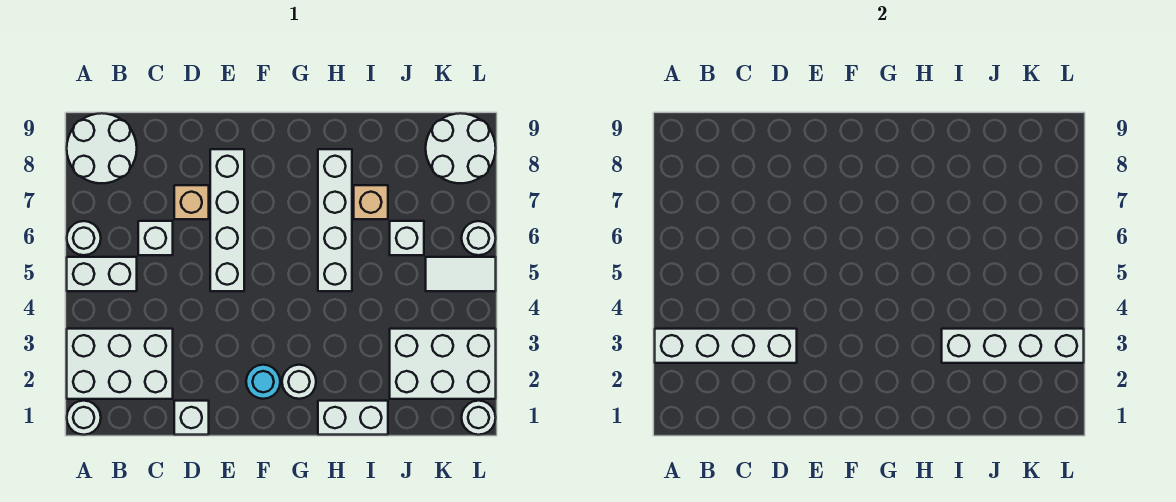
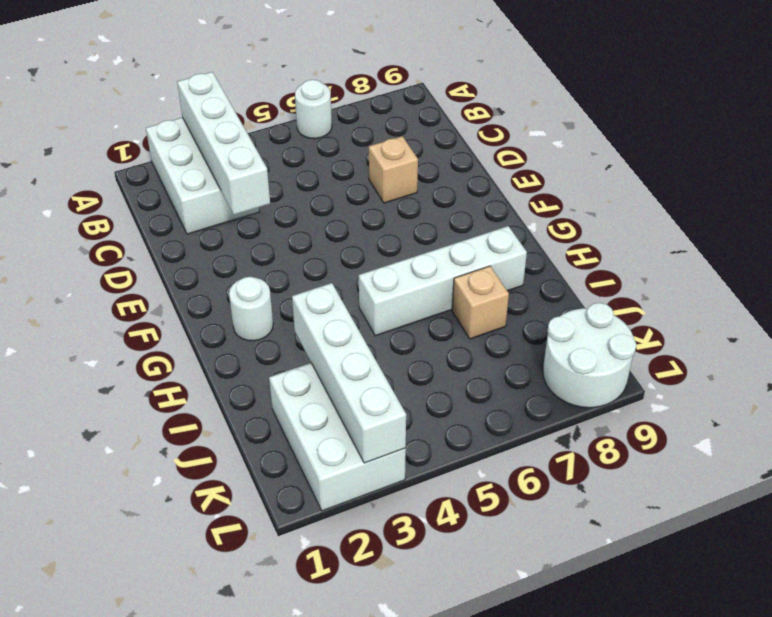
none -> white 1x1 round brick [67,401,101,435]
none -> white 1x2 brick [67,257,137,291]
none -> white 2x2 round brick [67,113,137,183]

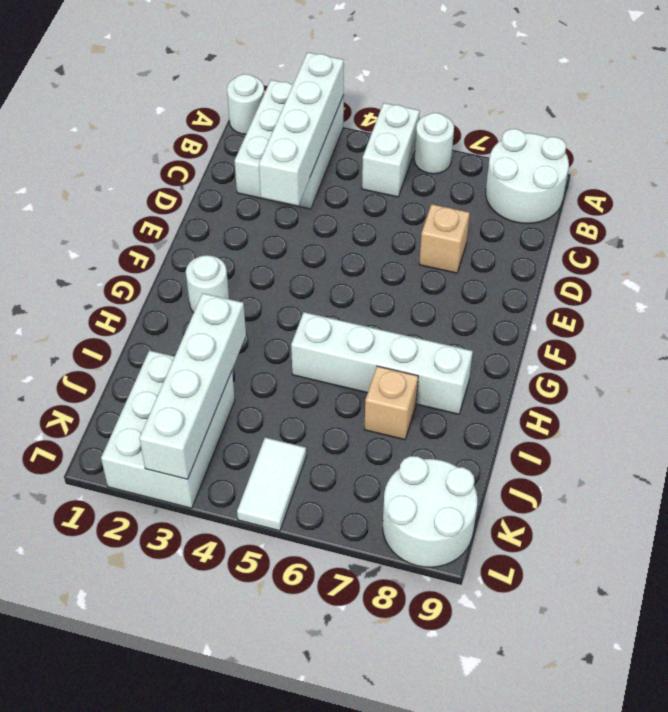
none -> white 1x1 brick [138,221,173,255]
none -> white 1x1 brick [174,401,209,435]
none -> white 1x4 brick [210,149,244,291]

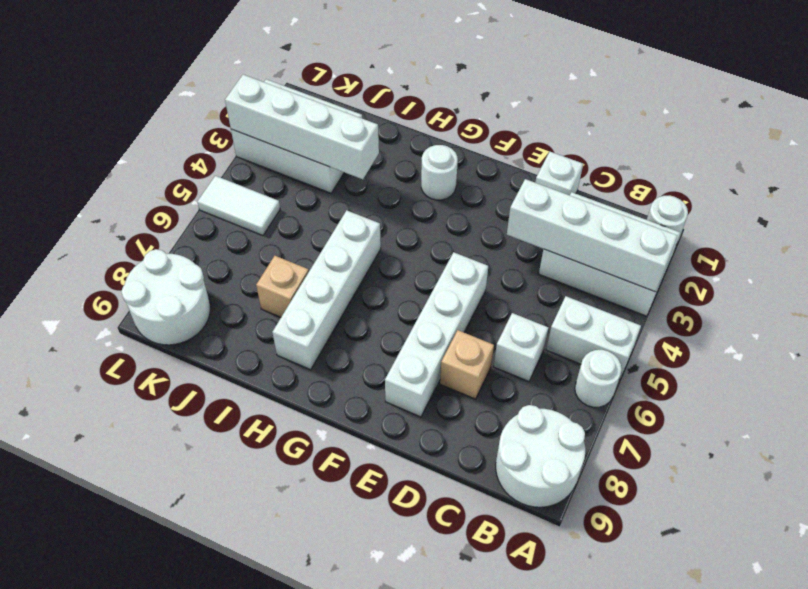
none -> cyan 1x1 round brick [246,365,280,399]
none -> white 1x2 brick [318,401,388,435]
none -> white 1x1 brick [390,221,424,255]

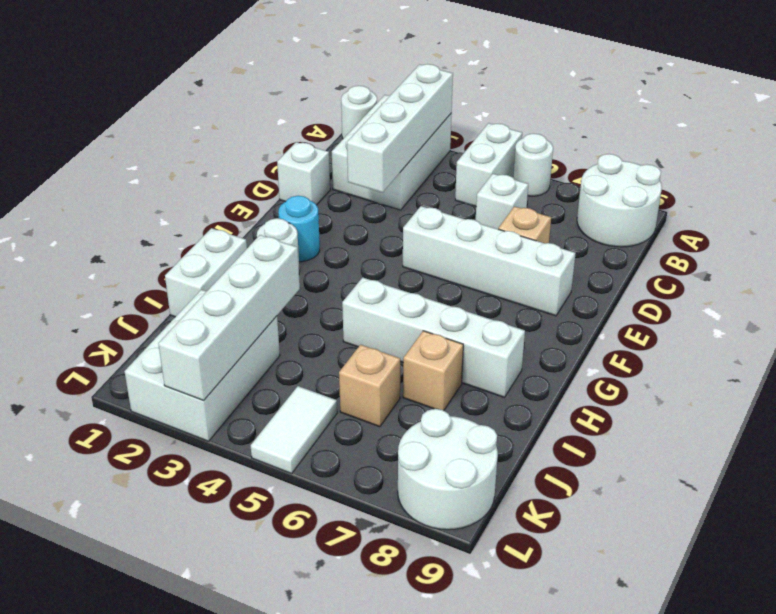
tan 1x1 brick [339,345,400,427] -> white 1x1 brick [390,221,424,255]
none -> white 1x1 round brick [462,401,496,435]
none -> white 1x1 round brick [462,221,496,255]

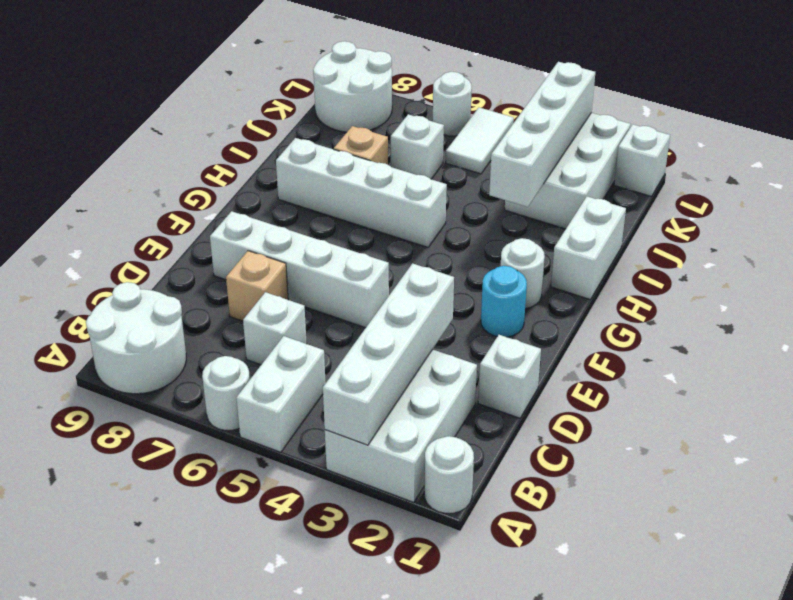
white 1x1 brick [614,124,670,196] -> white 1x1 round brick [462,401,496,435]

